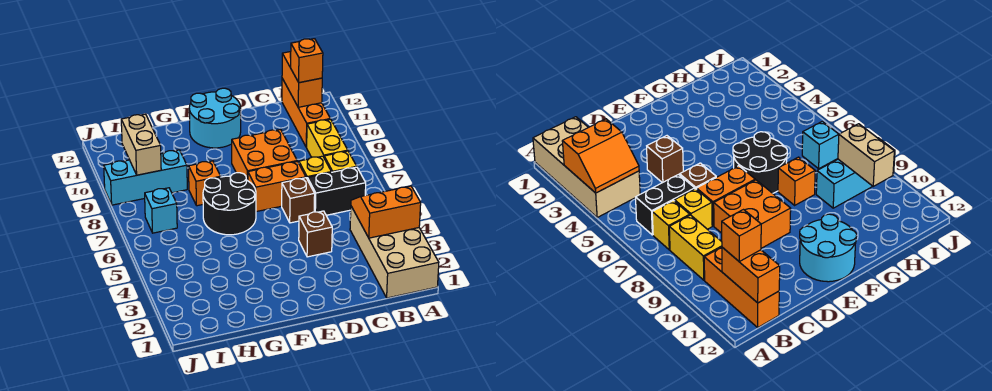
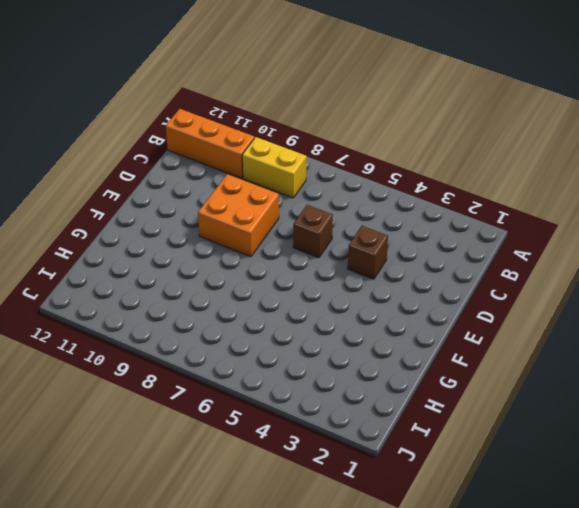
none -> tan 2x4 brick [350,206,439,298]
none -> black 1x2 brick [307,167,366,215]
none -> yellow 1x1 brick [324,151,357,172]

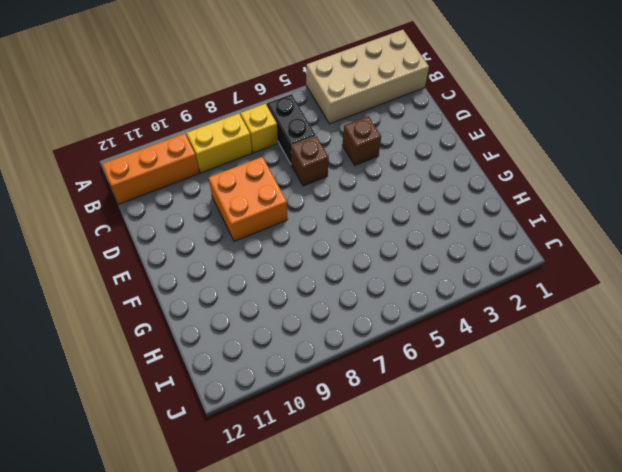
none -> yellow 1x1 brick [299,156,331,178]
none -> orange 1x2 brick [248,161,306,212]
none -> cyan 2x2 round brick [189,88,241,148]

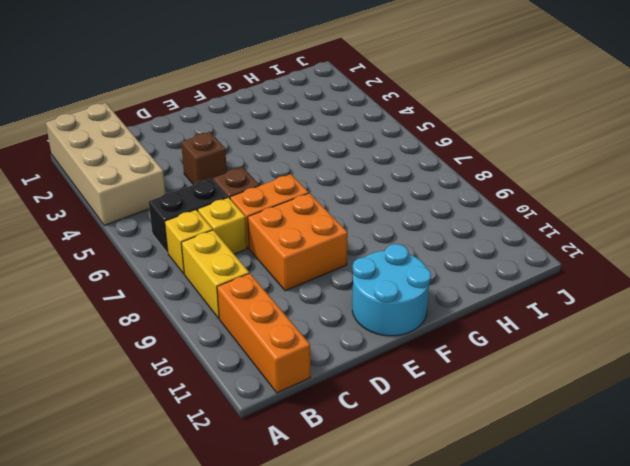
none -> black 2x2 round brick [203,173,256,235]
none -> orange 1x1 brick [189,161,221,206]
none -> cyan 1x3 brick [104,150,187,205]

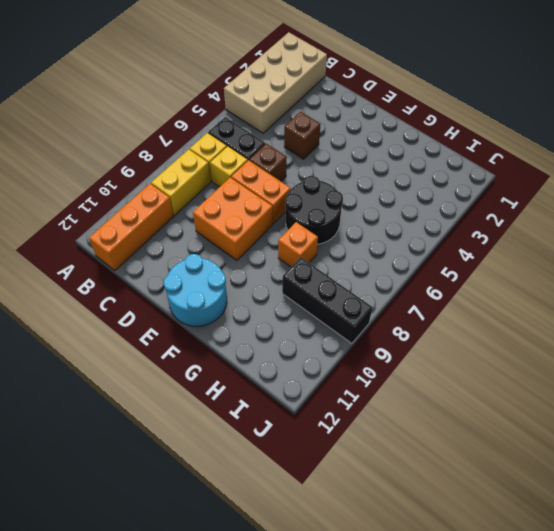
black 1x3 brick [282,257,373,343] -> cyan 1x3 brick [104,150,187,205]
none -> cyan 1x1 brick [145,188,177,233]
none -> orange 2x2 slope [351,186,421,238]
none -> orange 1x2 brick [282,52,322,107]

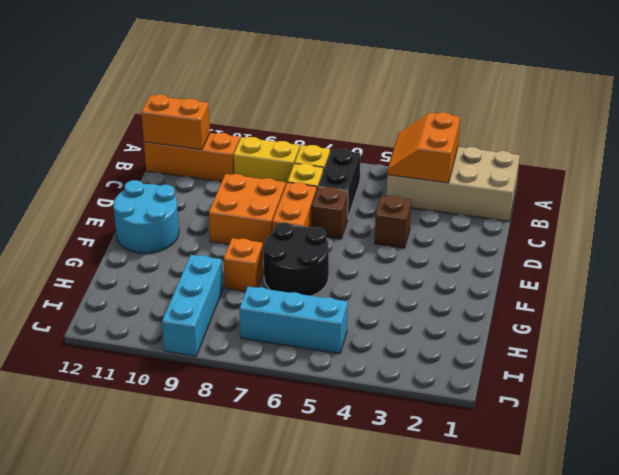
cyan 1x3 brick [239,286,348,354] -> cyan 1x1 brick [145,188,177,233]
none -> tan 1x2 brick [121,114,161,175]
none -> orange 1x1 brick [291,39,323,83]

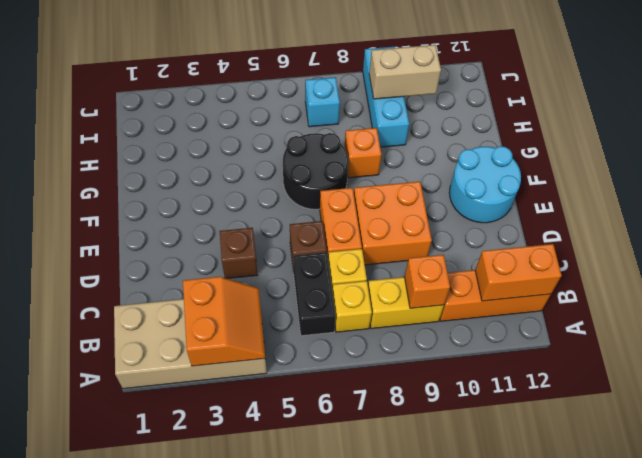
orange 1x1 brick [405,255,450,308] -> orange 1x1 brick moved to [291,39,323,83]

